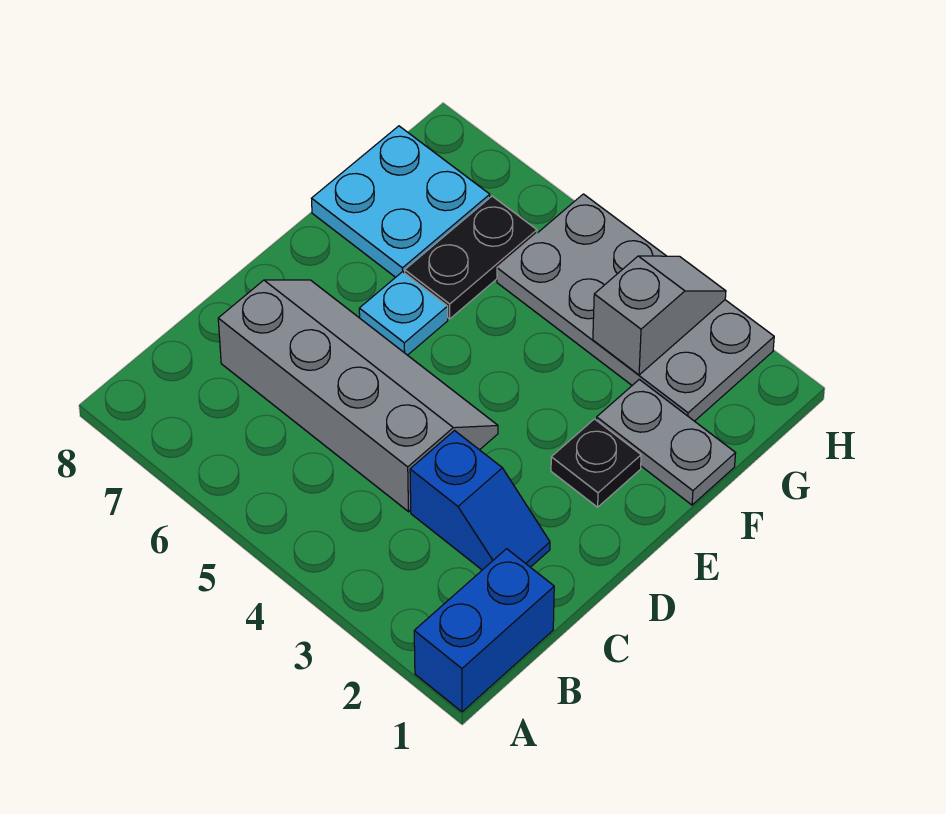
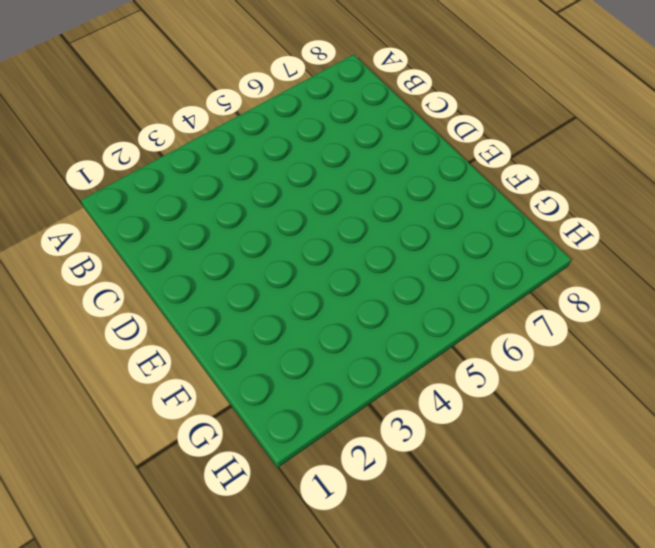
none -> blue 1x2 brick [414,549,554,712]
none -> blue 1x2 slope [410,431,550,570]

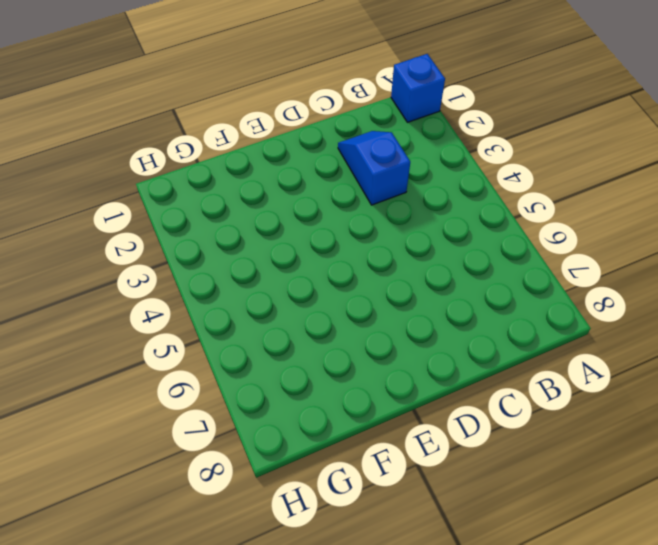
blue 1x1 brick [391,54,445,122] -> blue 1x2 brick [414,549,554,712]
none -> grey 2x4 slope [218,280,498,512]
none -> black 1x1 plate [551,419,641,507]

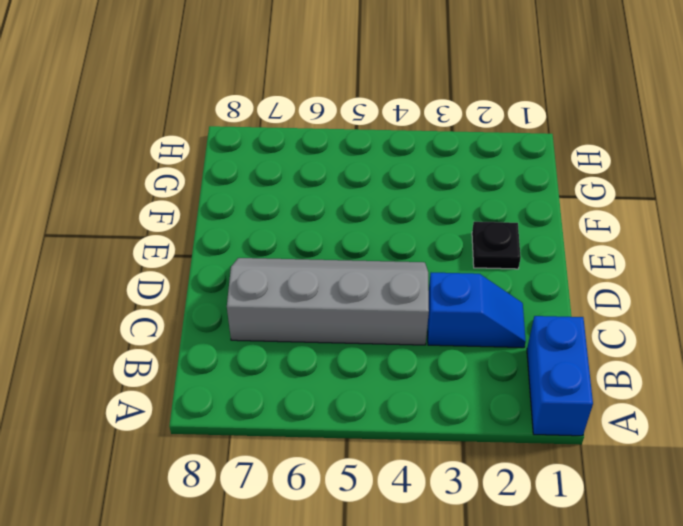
none -> cyan 1x1 plate [359,272,448,355]
none -> grey 1x2 plate [597,379,736,505]

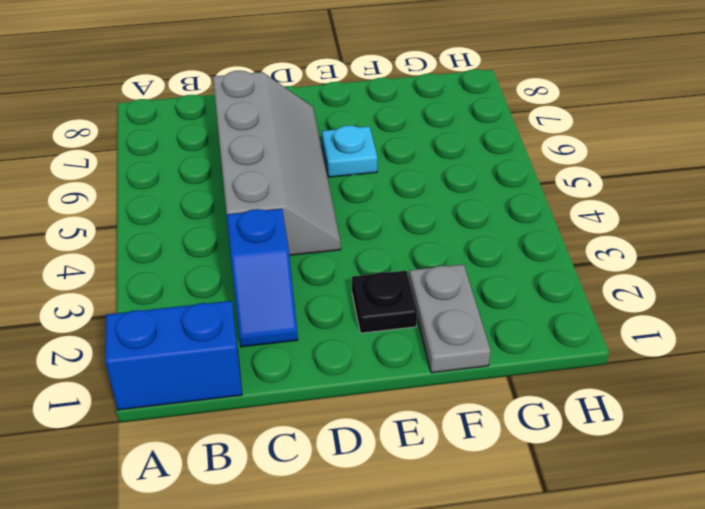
none -> black 1x2 plate [405,196,537,319]
none -> cyan 2x2 plate [312,126,490,277]

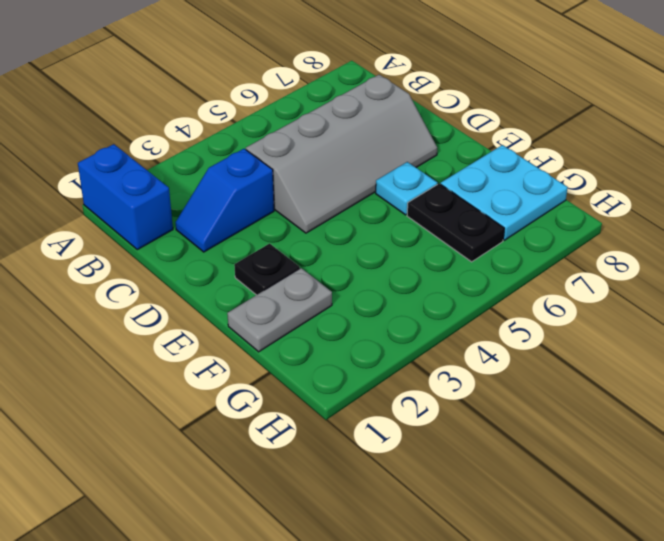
none -> grey 2x4 plate [497,194,774,421]
none -> grey 1x2 slope [593,256,726,375]

